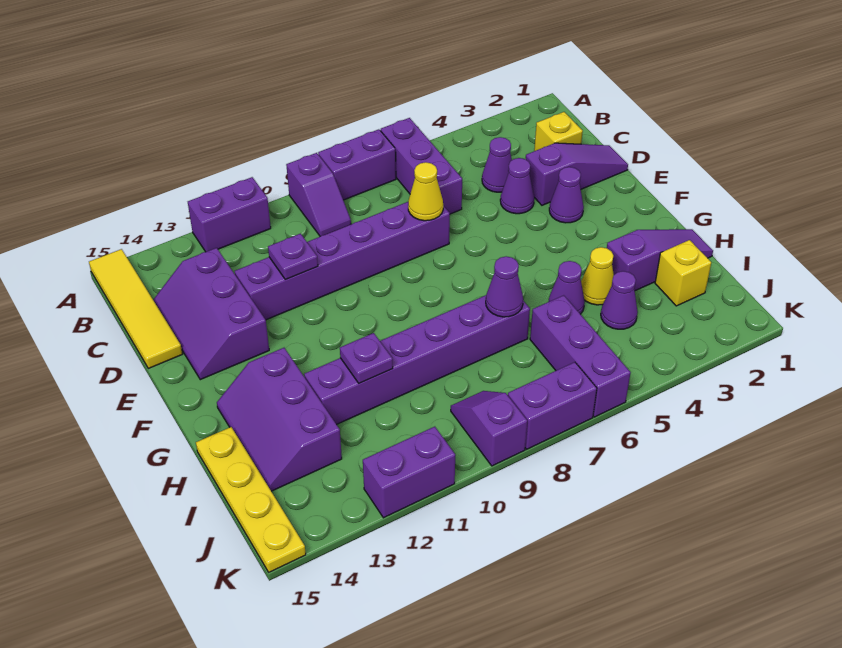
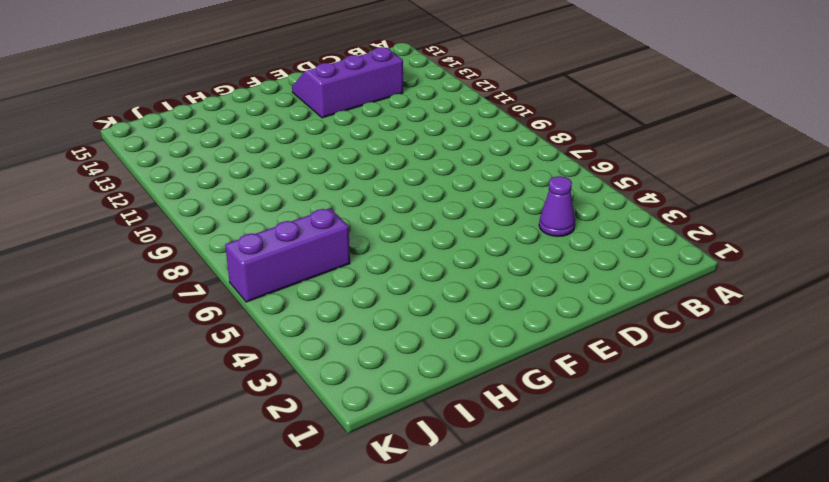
none -> purple 1x3 brick [381,118,462,214]
none -> purple 1x2 brick [318,129,396,200]
none -> purple 1x2 slope [286,153,351,236]

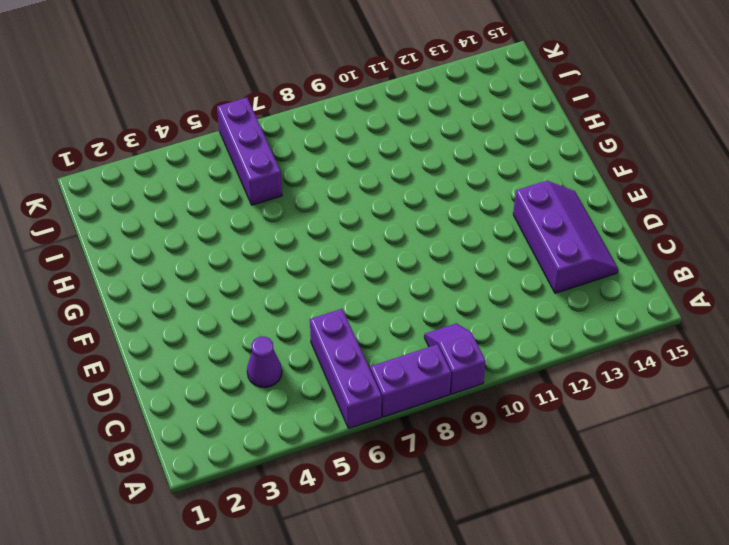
none -> purple 1x2 brick [188,177,271,252]
none -> yellow 1x4 tile [89,249,182,368]
none -> yellow 1x1 brick [534,112,583,151]

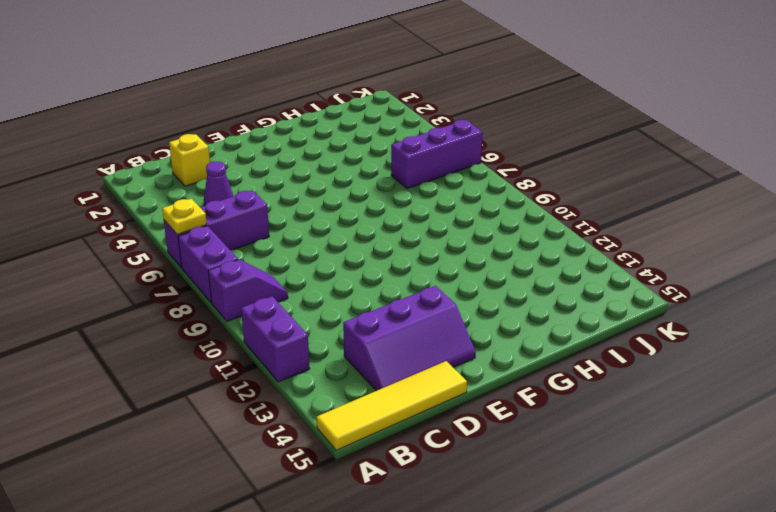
yellow 1x1 plate [162,199,207,235] -> none
none -> purple 1x3 slope [526,143,628,205]
none -> purple 1x1 cone [500,158,534,214]
none -> purple 1x6 brick [235,202,450,320]

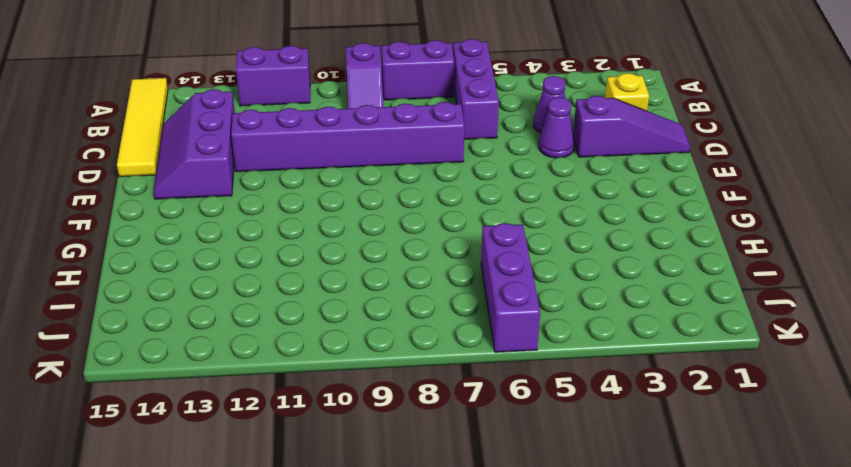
none -> purple 1x1 cone [549,167,584,223]
none -> purple 2x3 slope [217,348,342,491]
none -> purple 1x3 slope [607,229,713,291]

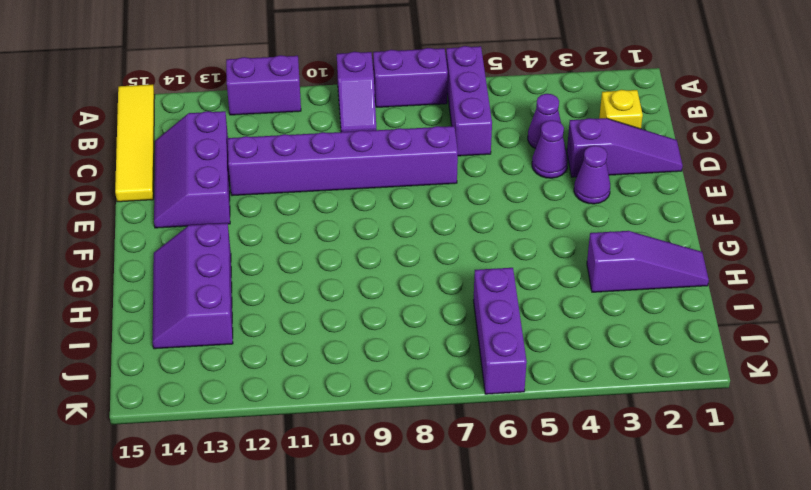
none -> yellow 1x1 cone [581,247,614,305]
none -> purple 1x1 cone [548,261,585,314]
none -> purple 1x6 brick [304,295,530,424]

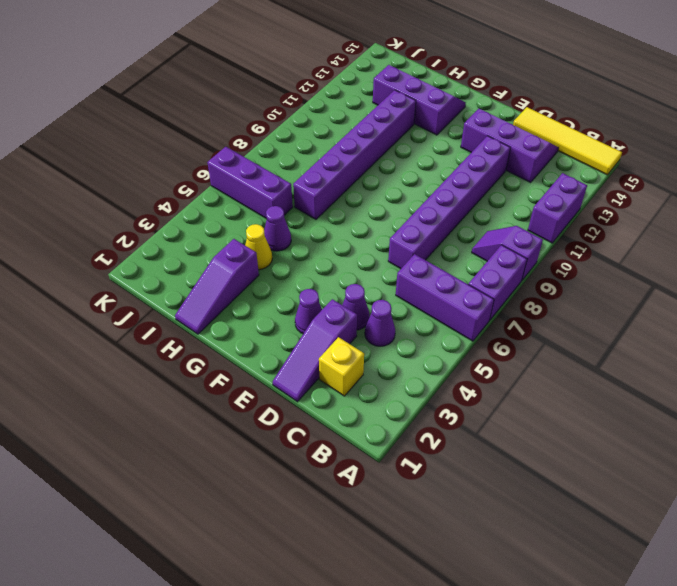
none -> yellow 1x4 plate [196,427,306,572]
none -> yellow 1x1 brick [655,240,711,306]
none -> purple 1x1 cone [601,271,638,329]

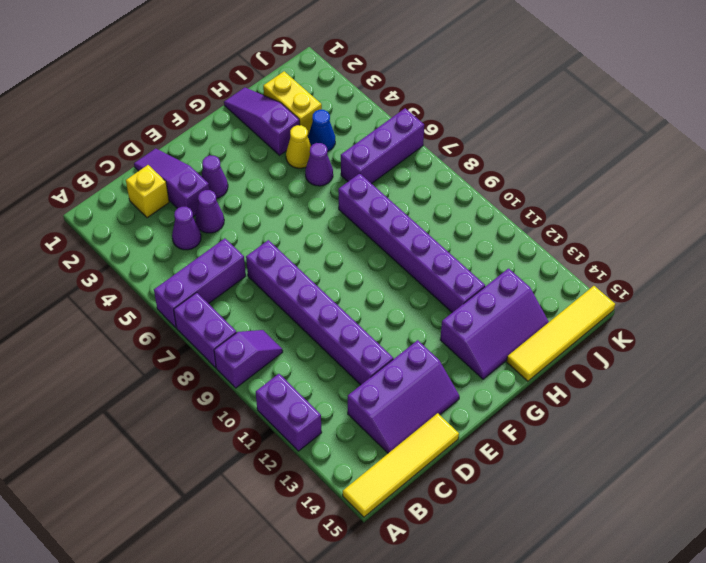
yellow 1x4 tile [507,286,615,381] -> yellow 1x4 plate [196,427,306,572]
yellow 1x2 brick [263,71,322,135] -> yellow 1x1 brick [655,240,711,306]
blue 1x1 cone [308,110,335,152] -> purple 1x1 cone [601,271,638,329]
none -> purple 1x2 slope [451,391,527,466]
none -> purple 1x2 brick [508,362,597,449]
none -> purple 1x2 brick [363,427,455,518]

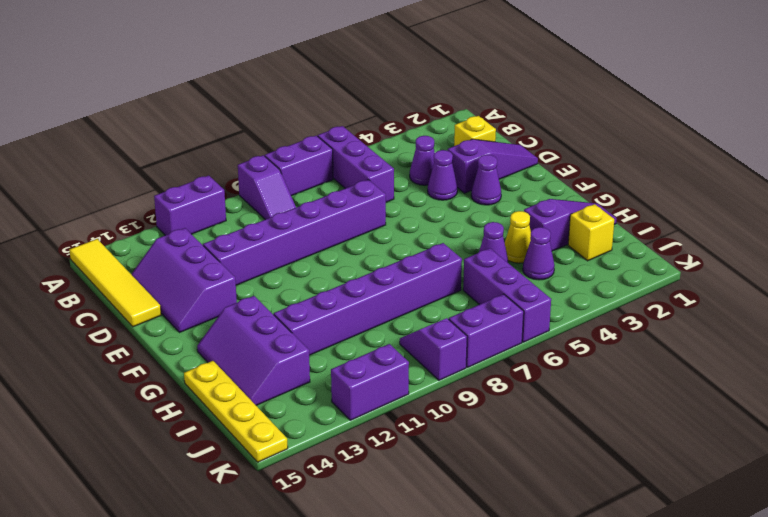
none -> yellow 1x1 cone [408,162,443,221]
none -> purple 1x1 plate [268,234,318,280]
none -> purple 1x1 cone [486,256,523,317]

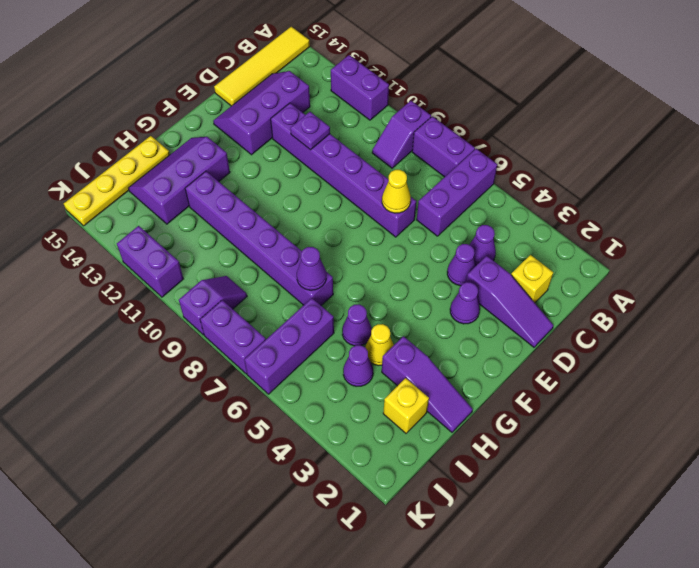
none -> purple 1x1 plate [340,333,393,383]

